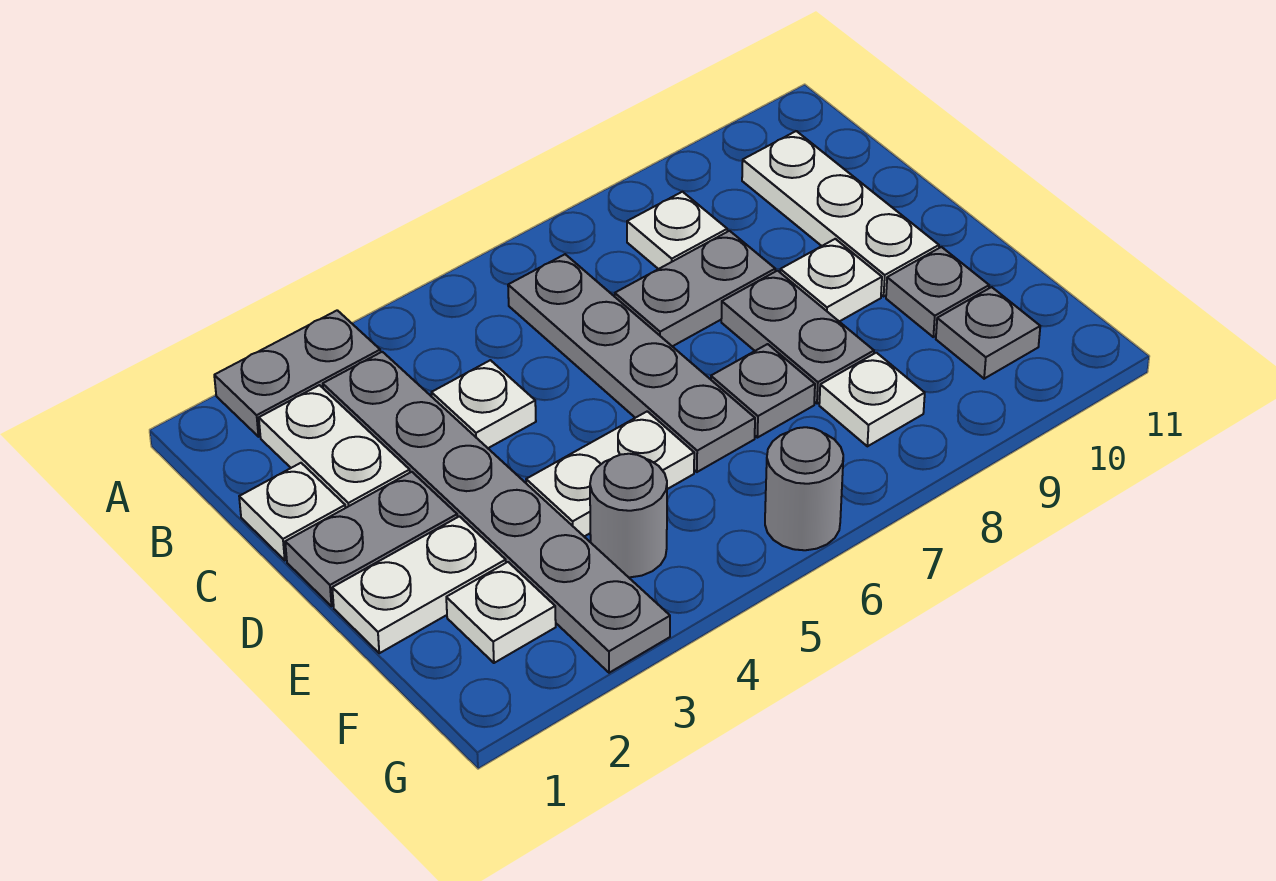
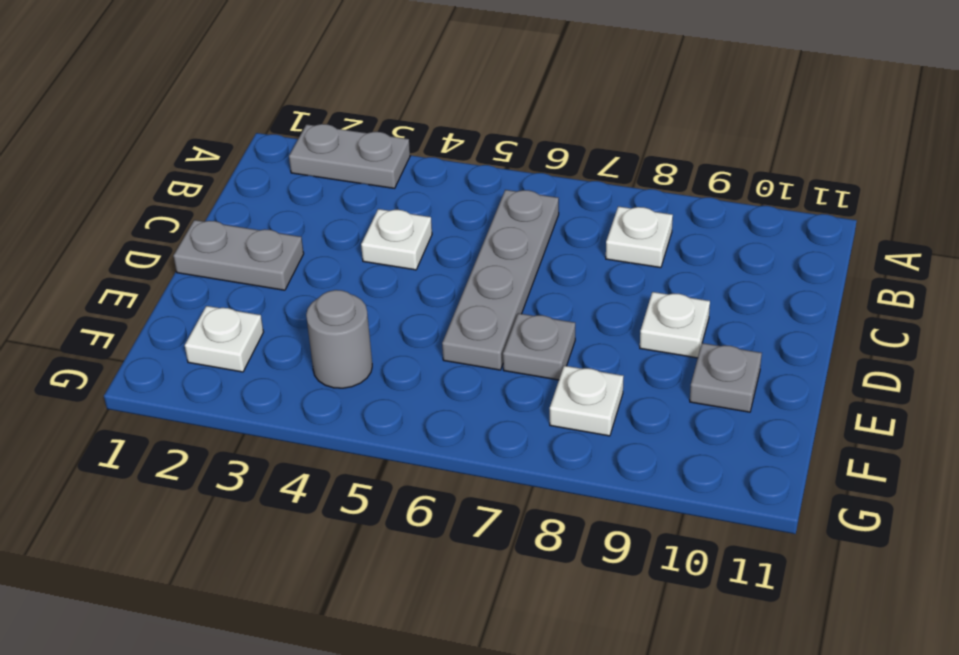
none -> white 1x2 plate [259,385,410,508]
none -> grey 1x6 plate [323,352,670,673]
none -> white 1x3 plate [742,131,939,296]

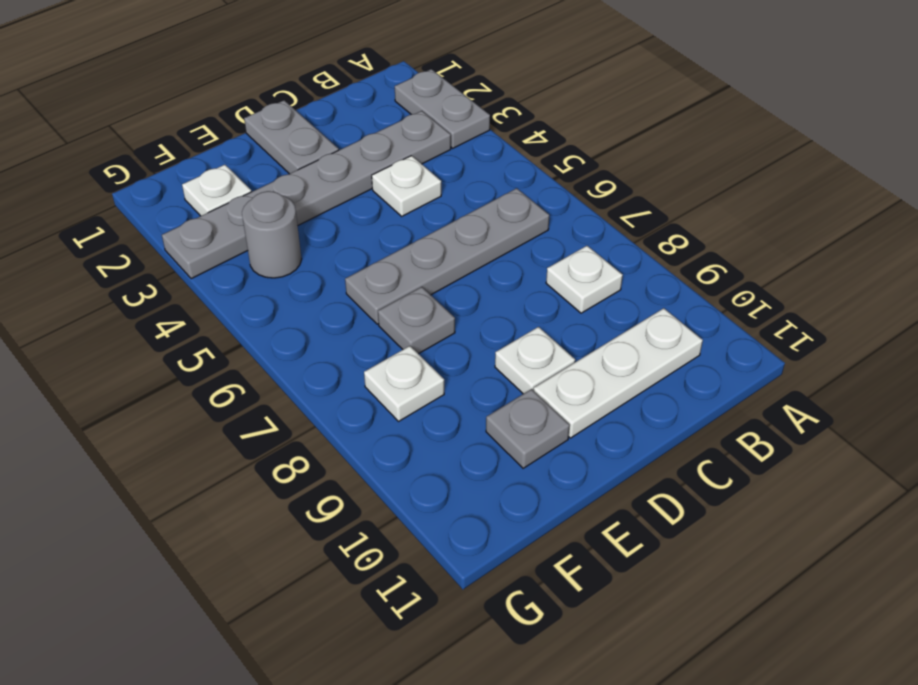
none -> white 1x2 plate [259,385,410,508]
none -> white 1x1 plate [239,463,345,560]
none -> grey 1x2 plate [615,231,775,346]

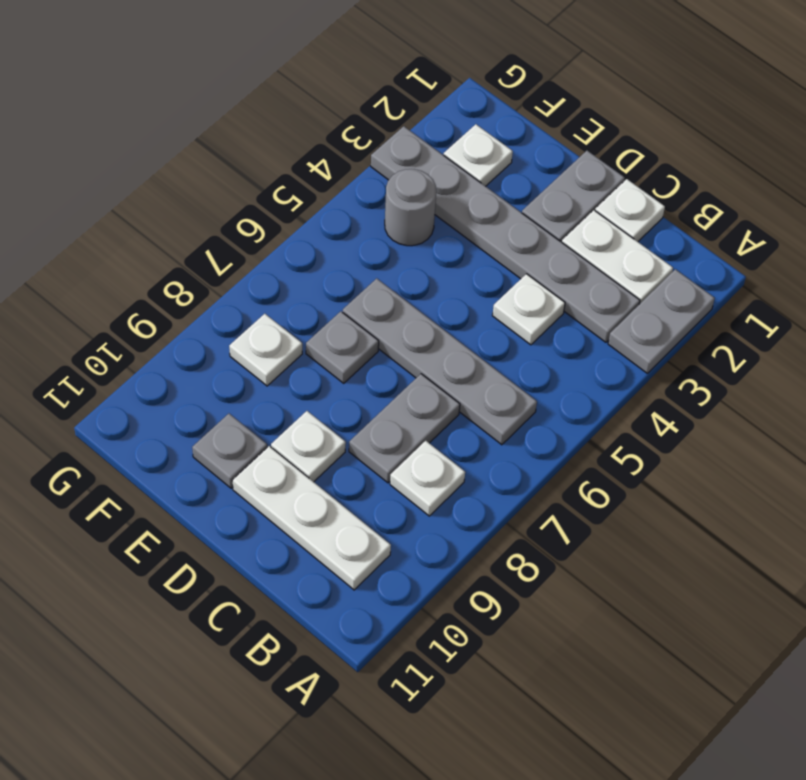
none -> grey 1x2 plate [721,271,874,404]
none -> white 1x2 plate [332,516,506,653]
none -> white 1x2 plate [526,411,694,536]

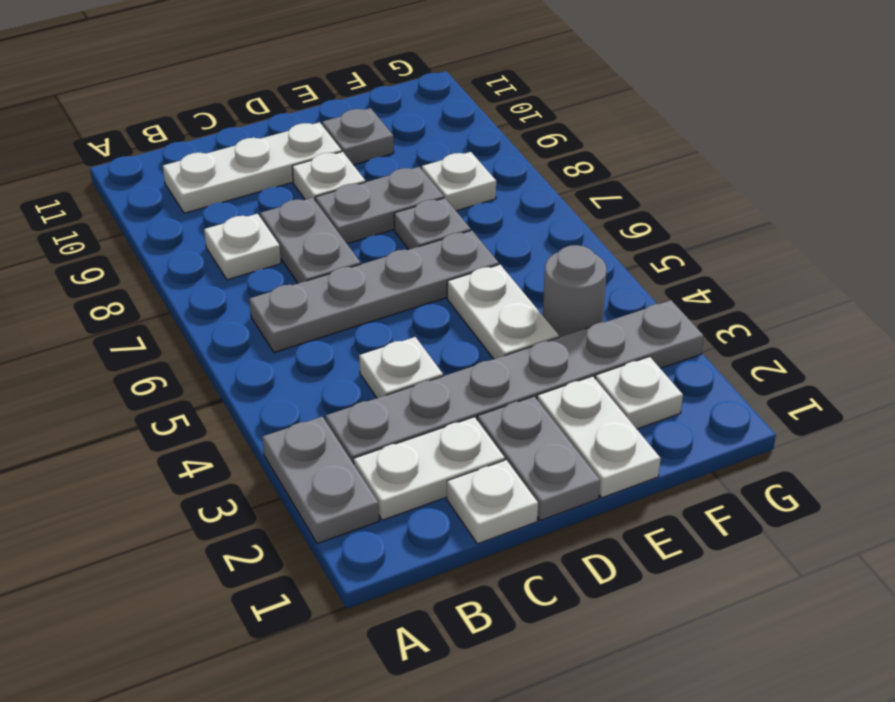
none -> grey 1x1 plate [936,287,1040,379]
none -> grey 1x1 round brick [765,427,843,550]

